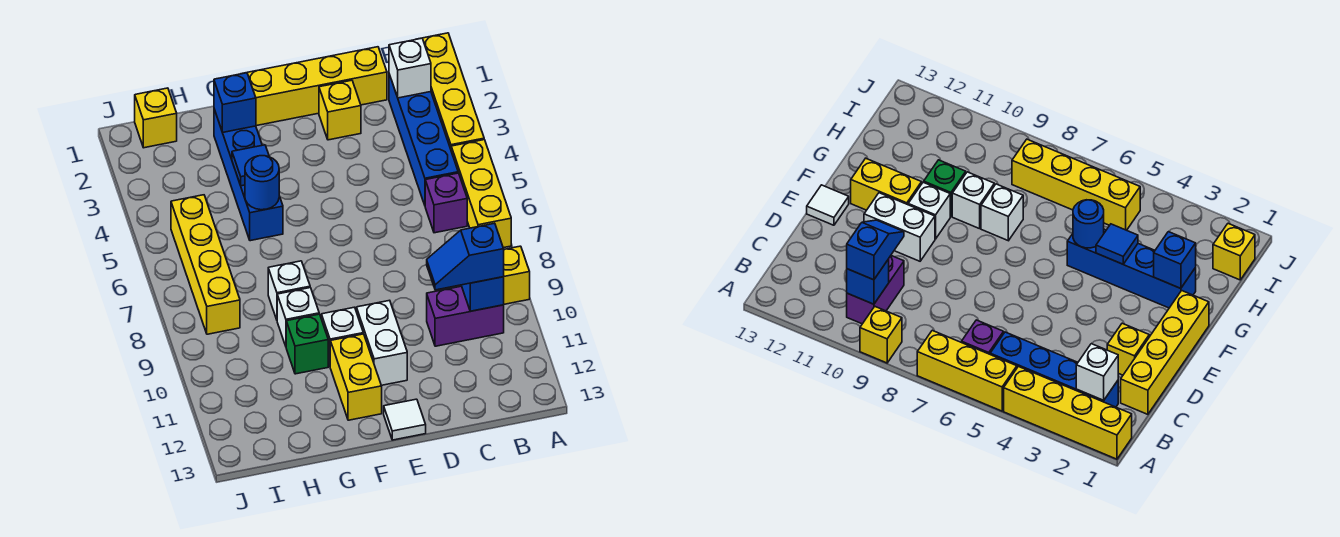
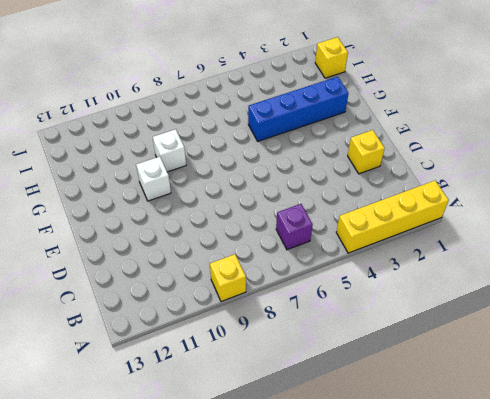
none -> yellow 1x3 brick [451,140,511,248]
none -> blue 1x4 brick [389,74,458,205]
none -> purple 1x2 brick [427,286,504,346]

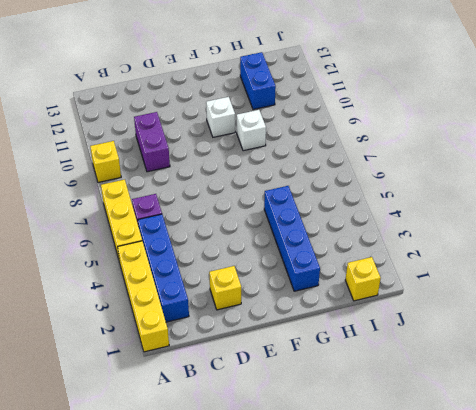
purple 1x2 brick [134,112,170,172] -> purple 1x2 brick turned to [427,286,504,346]
blue 1x2 brick [240,52,276,109] -> none
none -> yellow 1x4 brick [242,47,387,126]
none -> white 1x2 brick [356,300,407,385]
none -> white 1x1 tile [384,399,426,440]

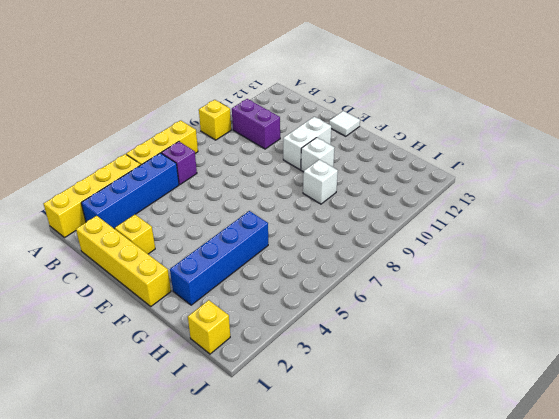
none -> yellow 1x2 brick [330,334,382,420]
none -> white 1x1 brick [268,261,310,320]
none -> green 1x1 brick [286,314,328,374]

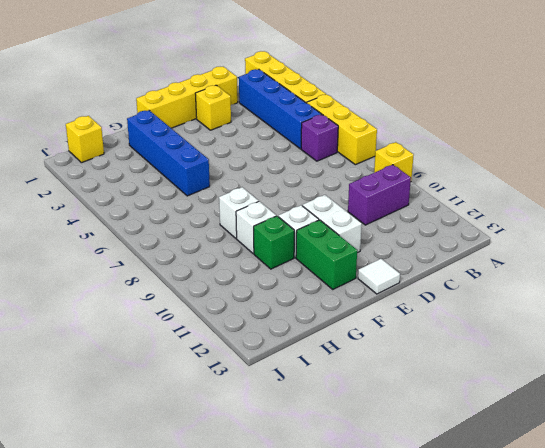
green 1x2 brick [296,220,357,289] -> yellow 1x2 brick [330,334,382,420]
none -> yellow 1x4 brick [171,195,240,334]
none -> white 1x1 brick [389,38,431,98]
none -> blue 1x1 brick [462,277,504,311]

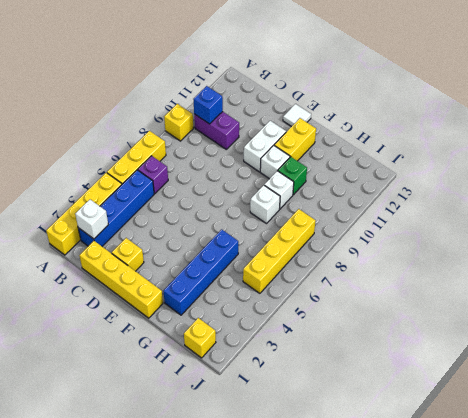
none -> blue 1x1 brick [214,73,256,133]
none -> blue 1x1 tile [232,145,269,186]
none -> blue 1x1 round brick [245,156,279,210]

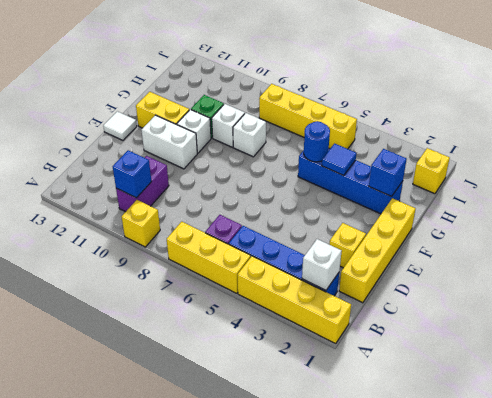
none -> blue 1x2 slope [427,223,504,290]

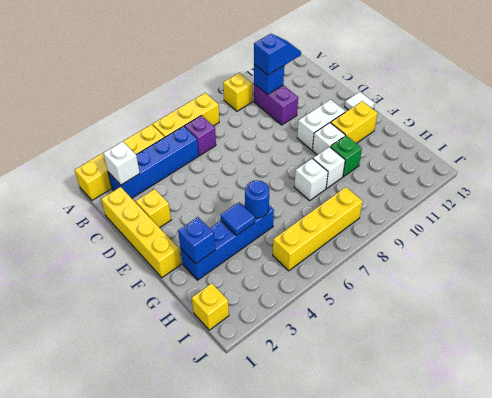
blue 1x2 slope [254,34,301,75] -> blue 1x2 slope turned to [427,223,504,290]

